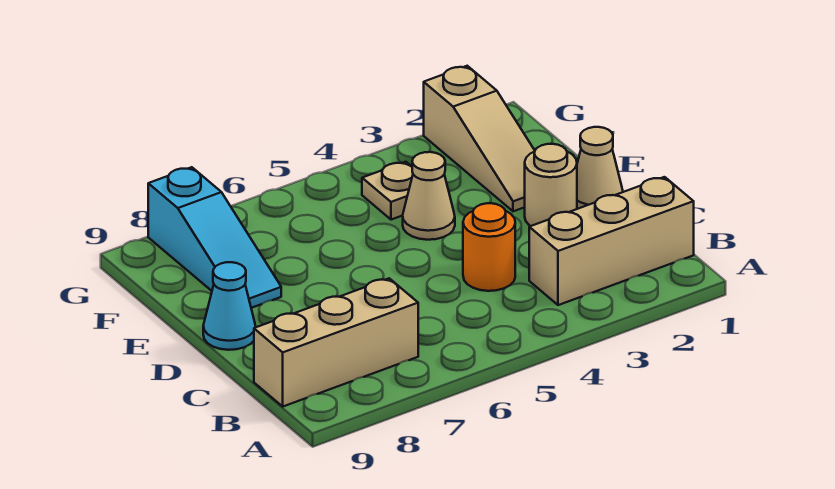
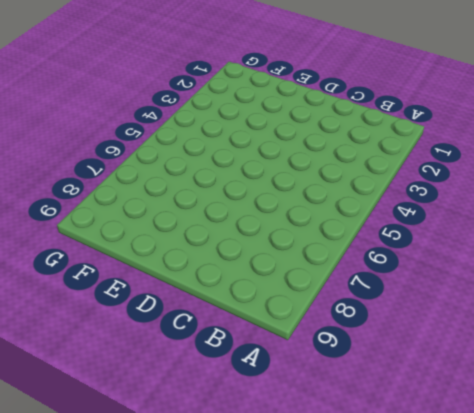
none -> tan 1x3 brick [529,177,694,305]
none -> tan 1x3 brick [254,278,418,406]

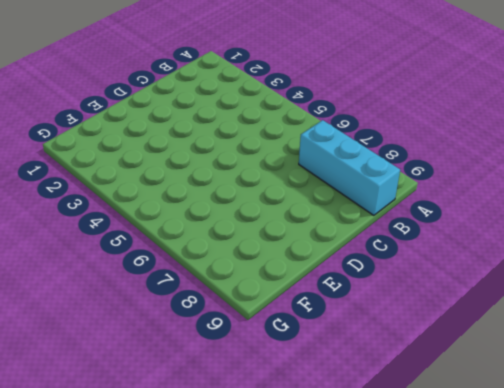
cyan 1x3 brick [299,120,400,215] -> tan 1x3 brick [254,278,418,406]
none -> tan 1x3 brick [529,177,694,305]
none -> orange 1x1 round brick [463,203,515,291]

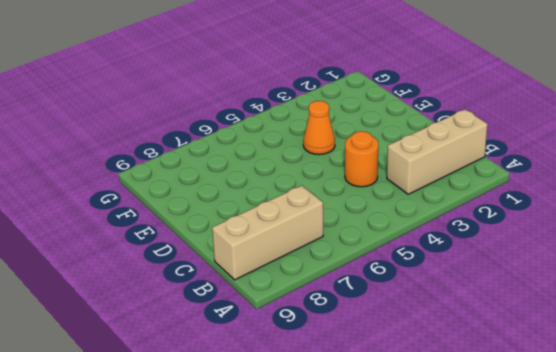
orange 1x1 cone [303,101,335,155] -> tan 1x1 cone [403,152,455,240]
none -> tan 1x1 cone [577,127,623,209]
none -> tan 1x1 round brick [525,144,577,226]

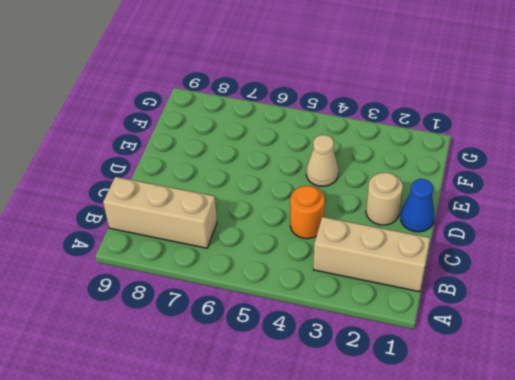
blue 1x1 cone [401,179,434,232] -> tan 1x1 cone [577,127,623,209]
none -> cyan 1x1 cone [203,262,256,350]
none -> tan 1x3 slope [424,66,535,211]

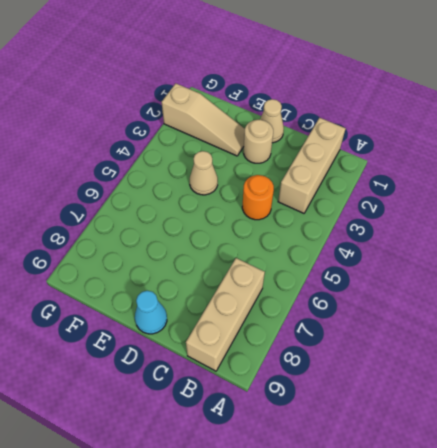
none -> cyan 1x3 slope [148,167,281,308]
none -> tan 1x1 plate [362,162,413,220]

